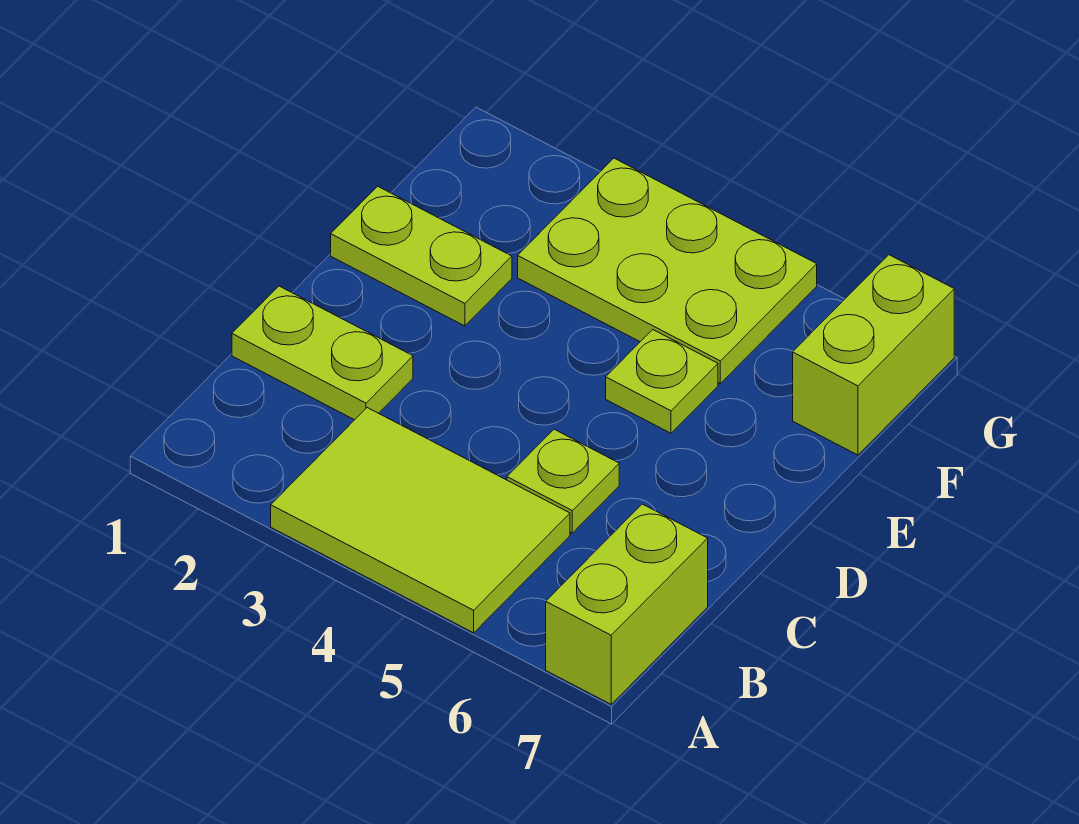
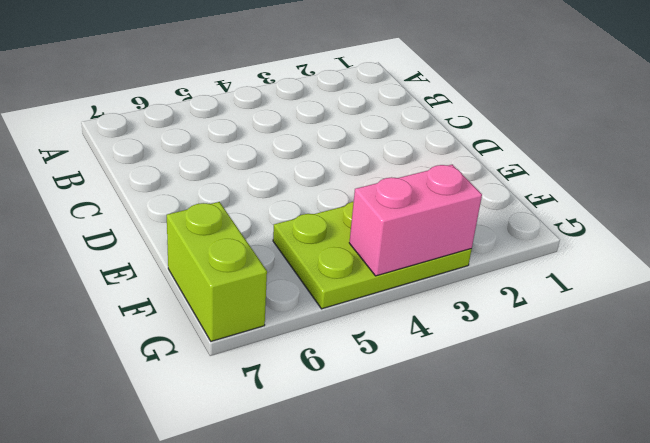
pink 1x2 brick [349,164,482,276] -> none
none -> lime 2x3 tile [271,408,570,633]
none -> lime 1x2 brick [546,504,708,704]

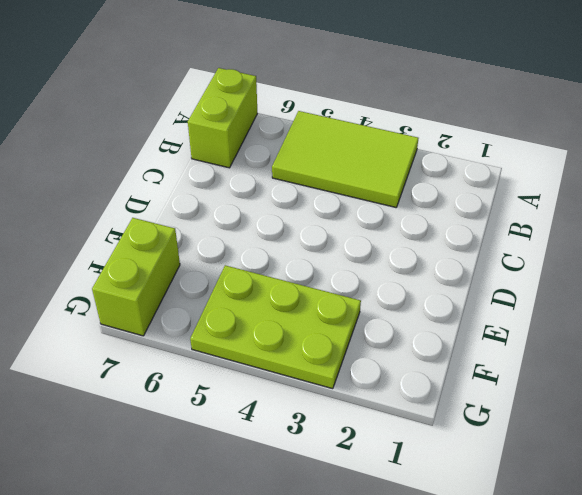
none -> lime 1x2 plate [232,286,413,420]
none -> lime 1x1 plate [507,429,619,533]

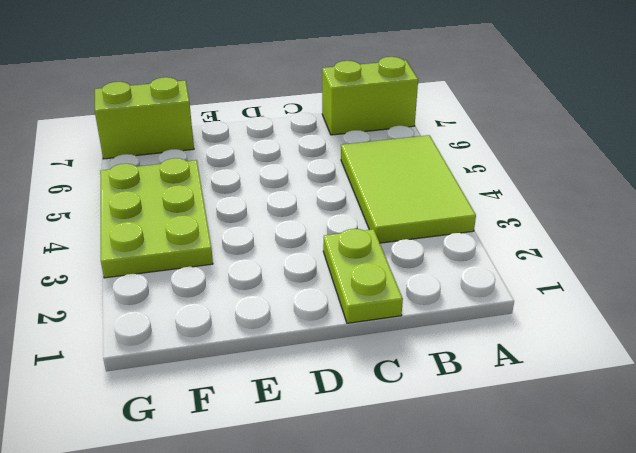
none -> lime 1x1 plate [507,429,619,533]
none -> lime 1x2 plate [331,186,512,326]

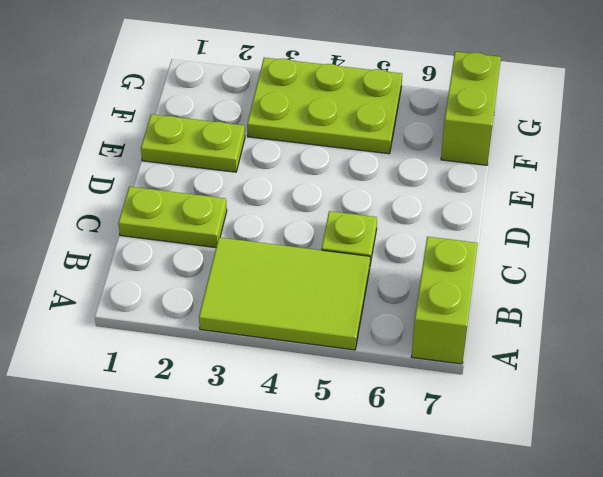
none -> lime 1x1 plate [606,330,718,433]

